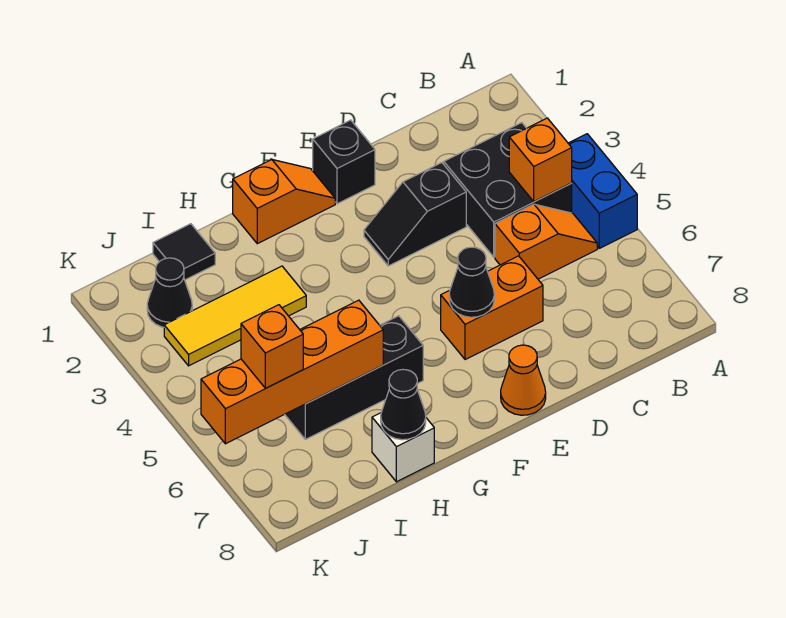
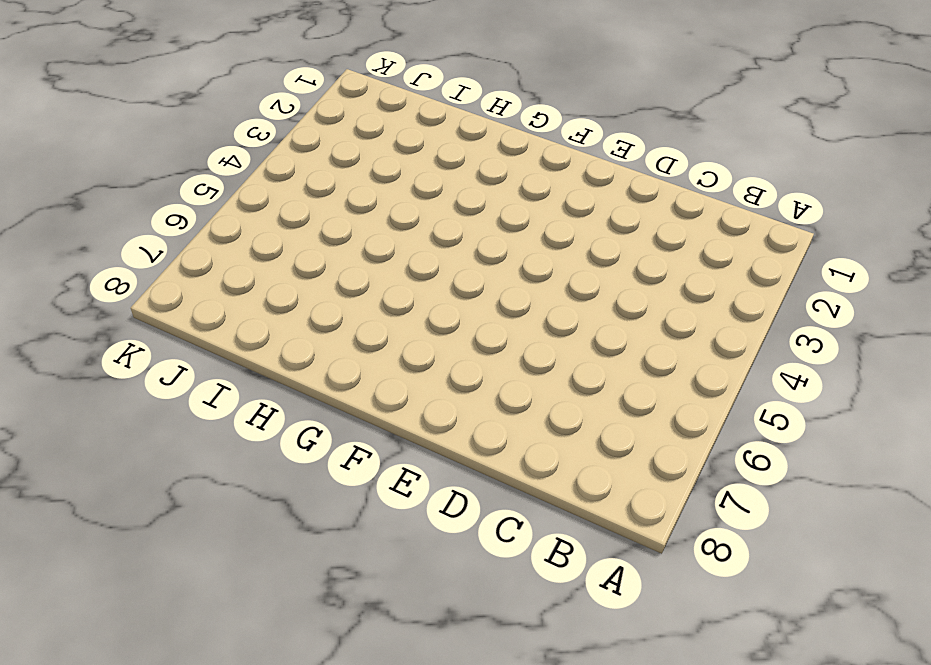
none -> blue 1x2 brick [568,134,637,248]
none -> black 2x2 brick [444,123,572,257]
none -> orange 1x2 slope [495,204,597,279]

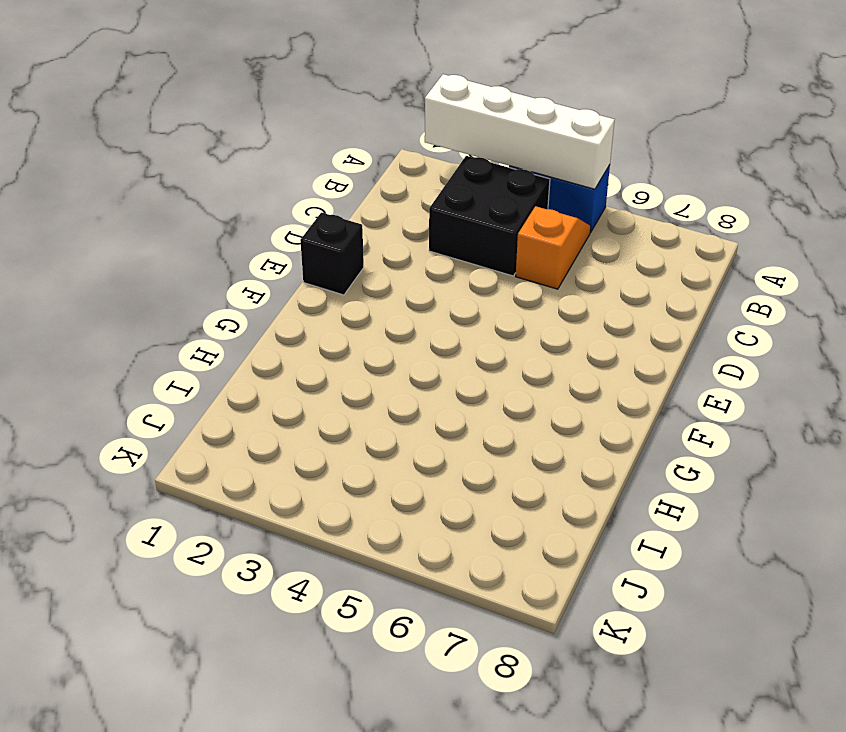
white 1x4 brick [425,74,615,189] -> none
none -> black 1x2 slope [364,163,466,266]
none -> orange 1x2 brick [441,256,543,360]
none -> orange 1x1 cone [501,345,546,415]

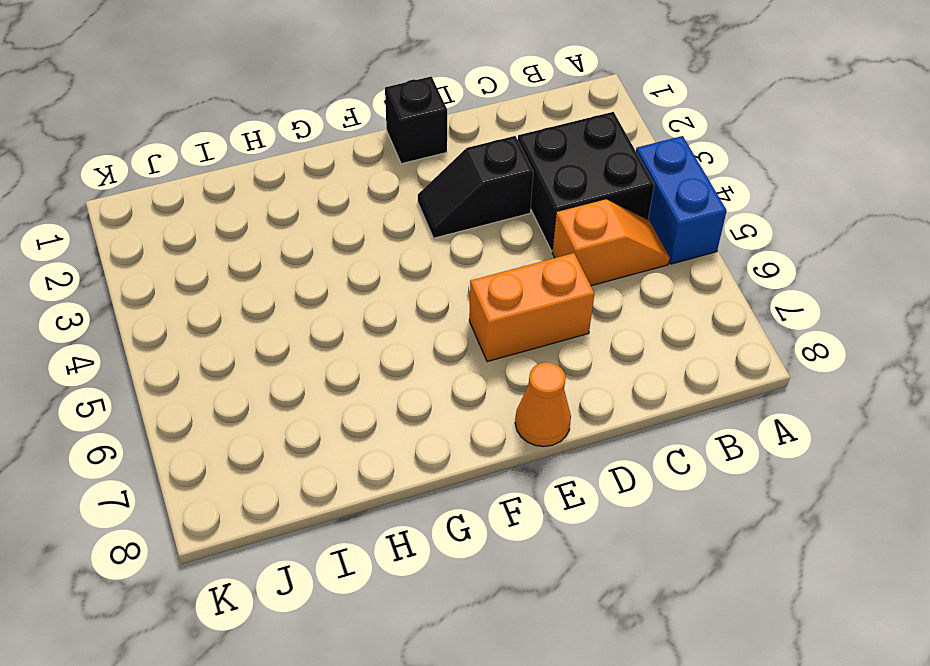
none -> orange 1x2 slope [233,160,335,244]
none -> black 1x3 brick [285,316,423,439]
none -> yellow 1x3 tile [164,266,306,366]

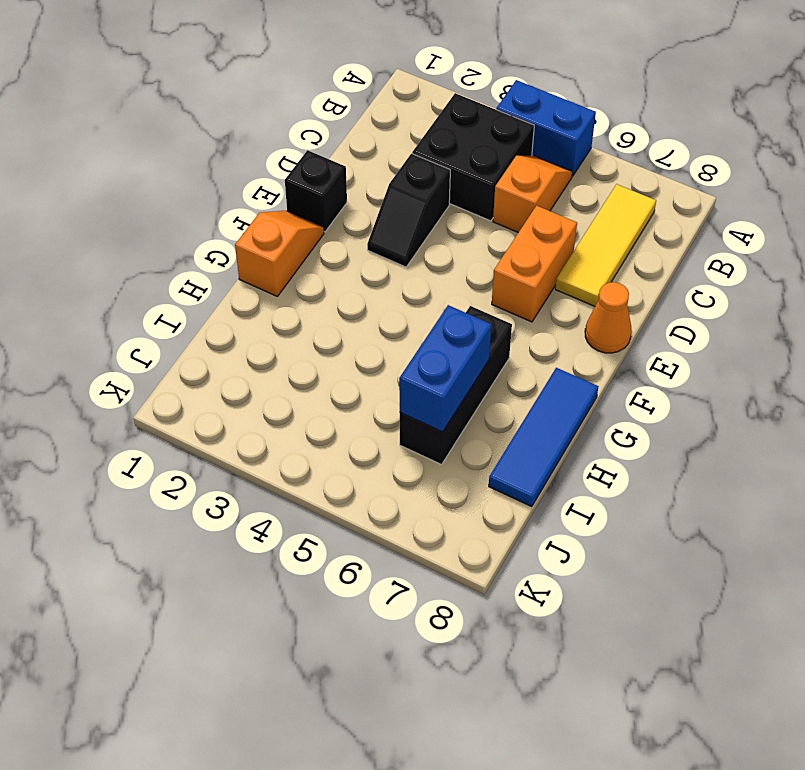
yellow 1x3 tile [555,184,656,306] -> yellow 1x3 tile moved to [164,266,306,366]
blue 1x3 tile [489,368,598,507] -> white 1x1 brick [372,413,434,482]
blue 1x2 brick [399,305,492,432] -> orange 1x4 brick [201,300,383,444]
none -> black 1x1 tile [153,224,215,280]
none -> black 1x1 cone [147,258,192,327]
none -> orange 1x1 brick [509,118,572,201]

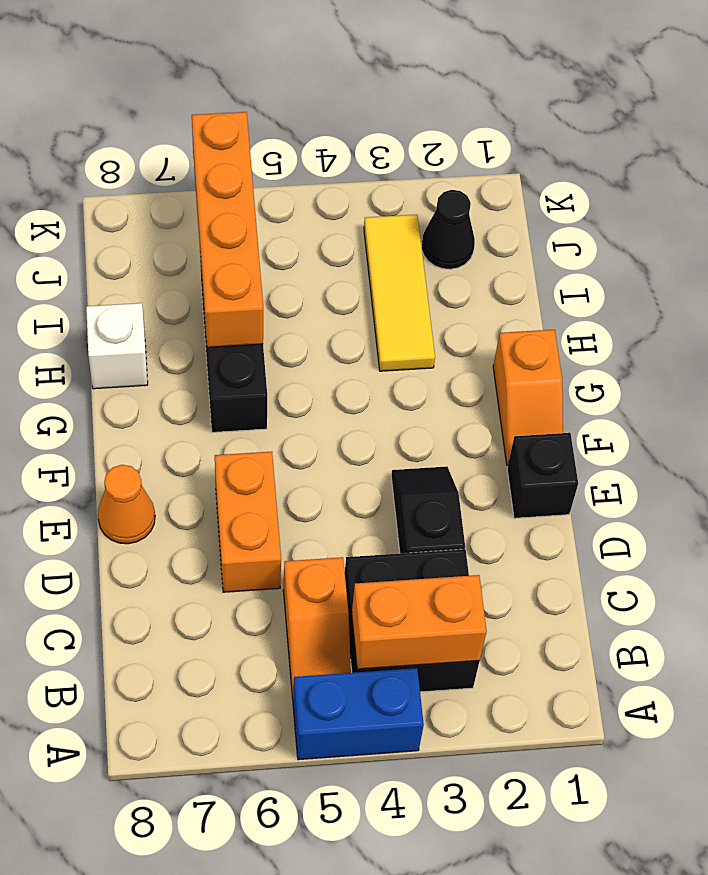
orange 1x2 brick [352,575,487,669] -> orange 1x1 brick [509,118,572,201]
none -> black 1x1 tile [153,224,215,280]
none -> black 1x1 cone [449,247,494,317]
none -> black 1x1 cone [381,369,426,440]

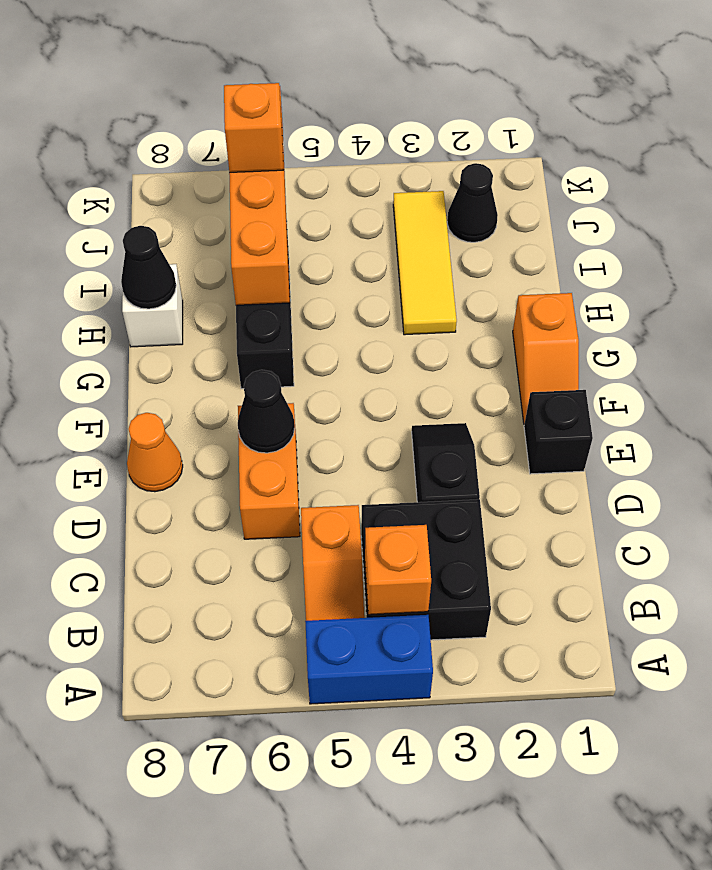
none -> black 1x1 tile [153,224,215,280]

